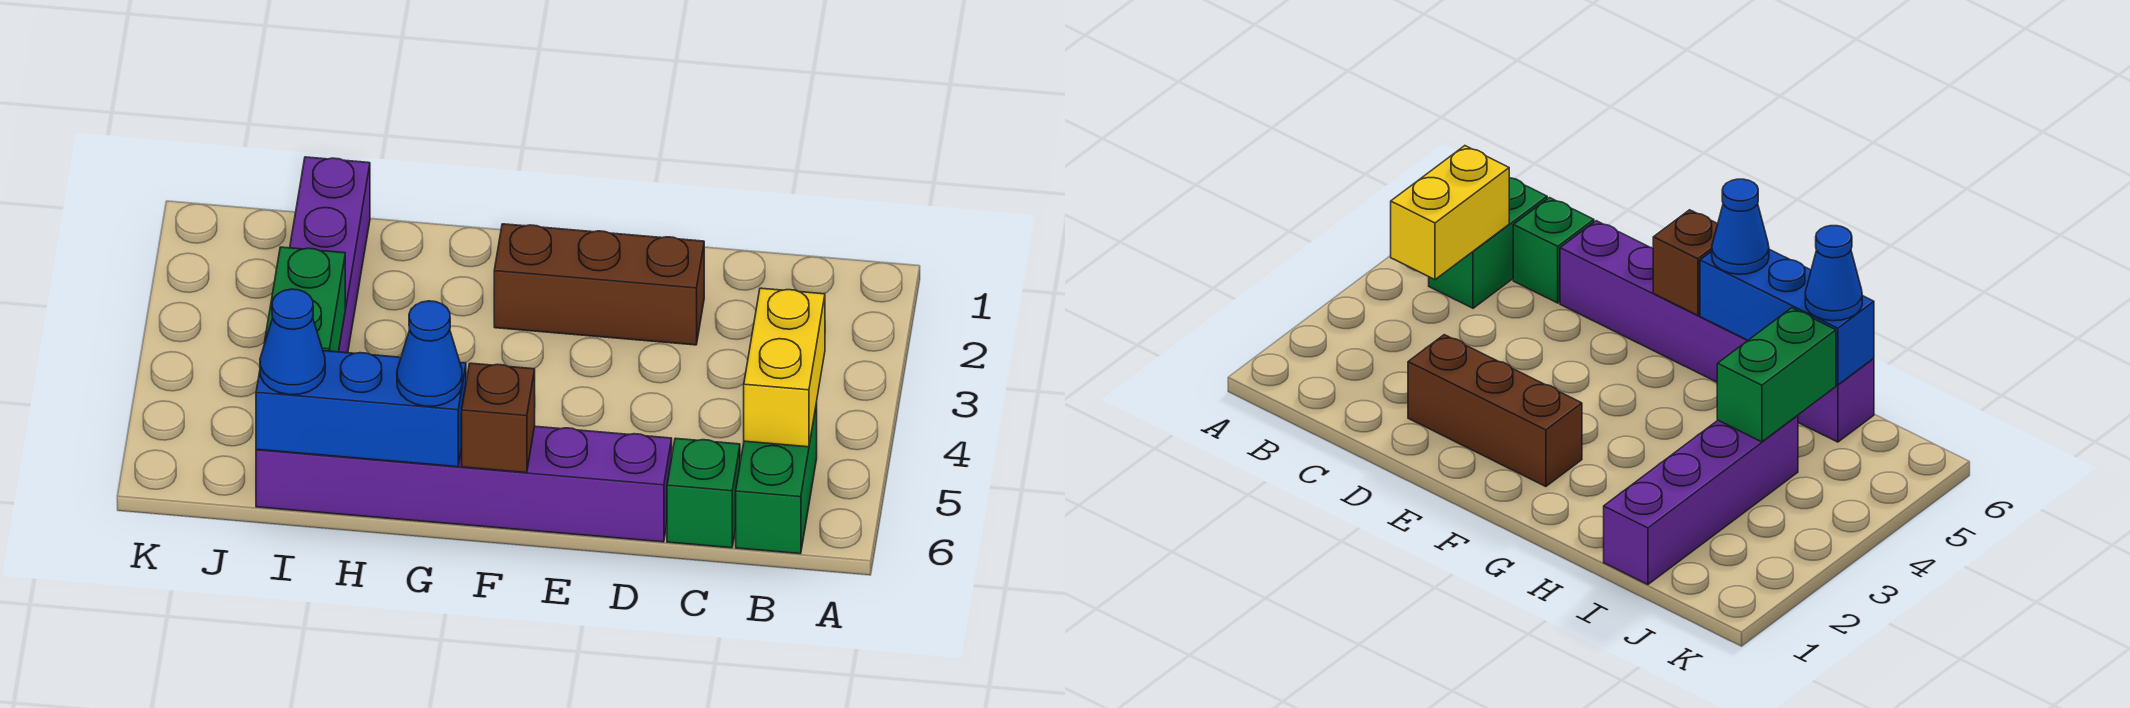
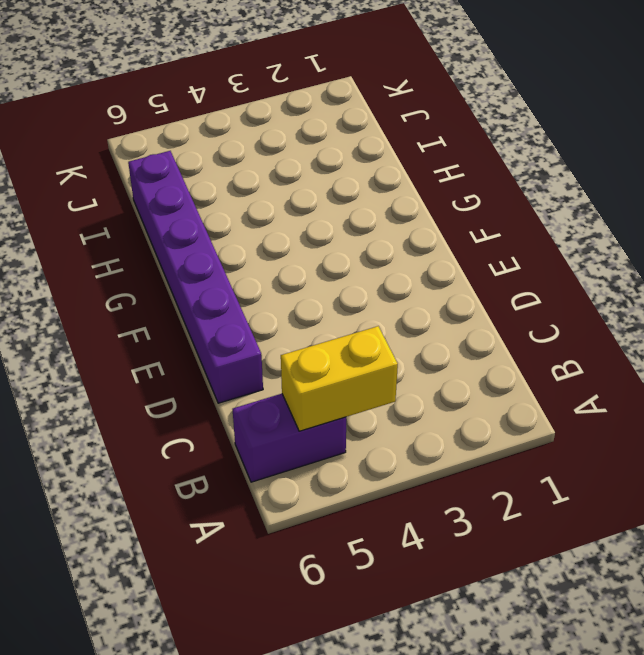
purple 1x2 brick [233,394,346,482] -> green 1x2 brick [736,403,817,554]
none -> green 1x1 brick [667,438,740,548]
none -> brown 1x3 brick [494,224,704,345]

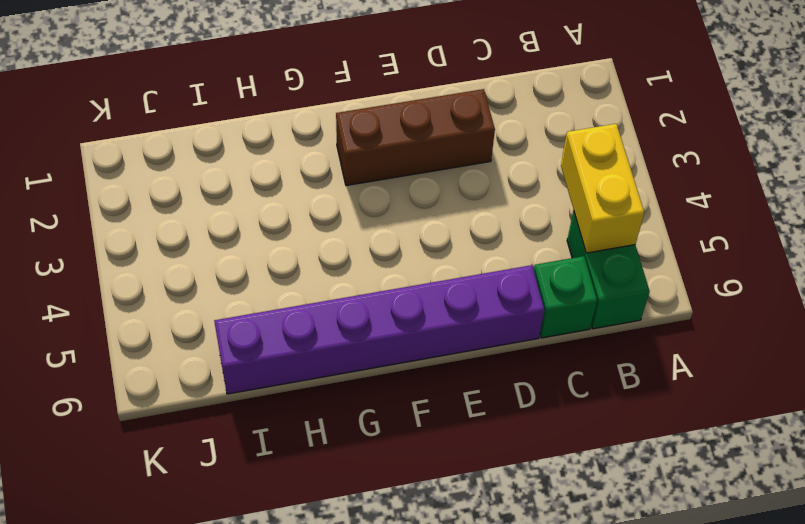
none -> purple 1x4 brick [290,157,370,353]
none -> brown 1x1 brick [462,363,535,473]

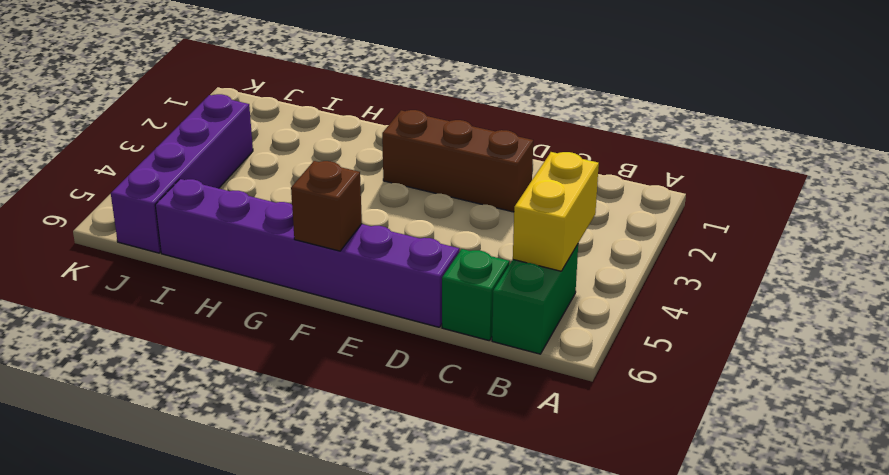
purple 1x4 brick [111,94,253,253] -> purple 1x4 brick moved to [290,157,370,353]
none -> blue 1x3 brick [256,351,466,467]
none -> green 1x2 brick [264,247,345,352]

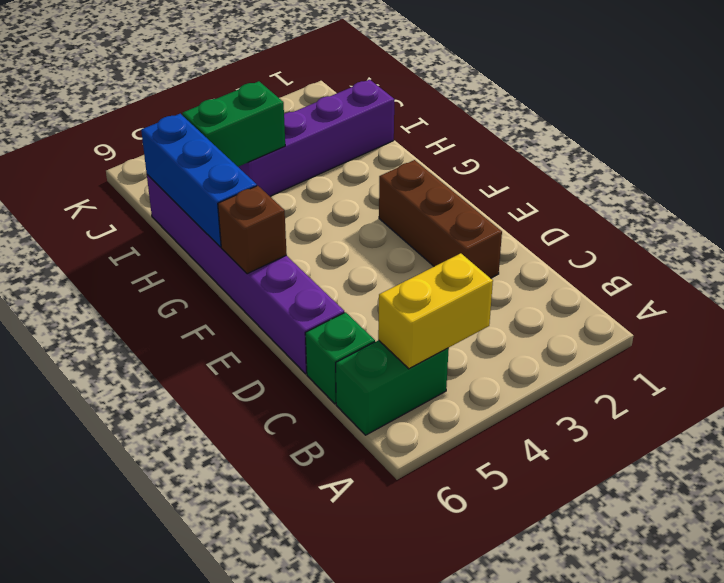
none -> blue 1x1 cone [397,301,462,406]
none -> blue 1x1 cone [260,289,325,395]

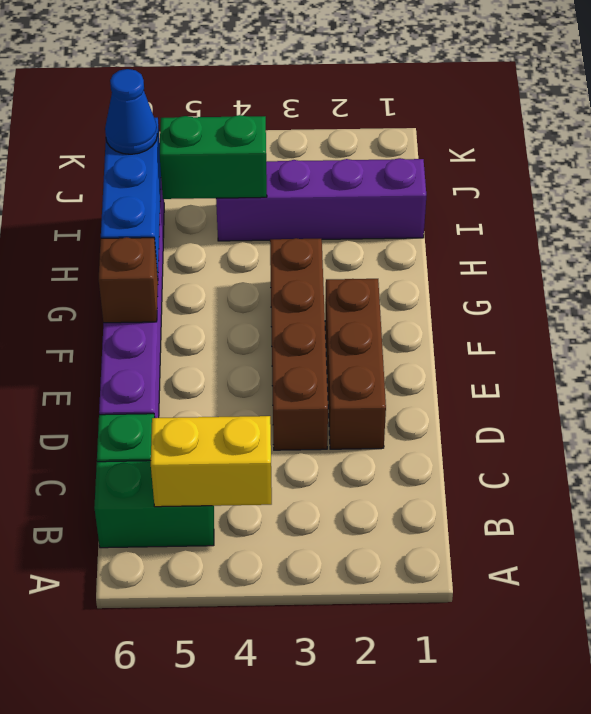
brown 1x4 brick [270,238,328,450] -> none
none -> blue 1x1 cone [397,301,462,406]

